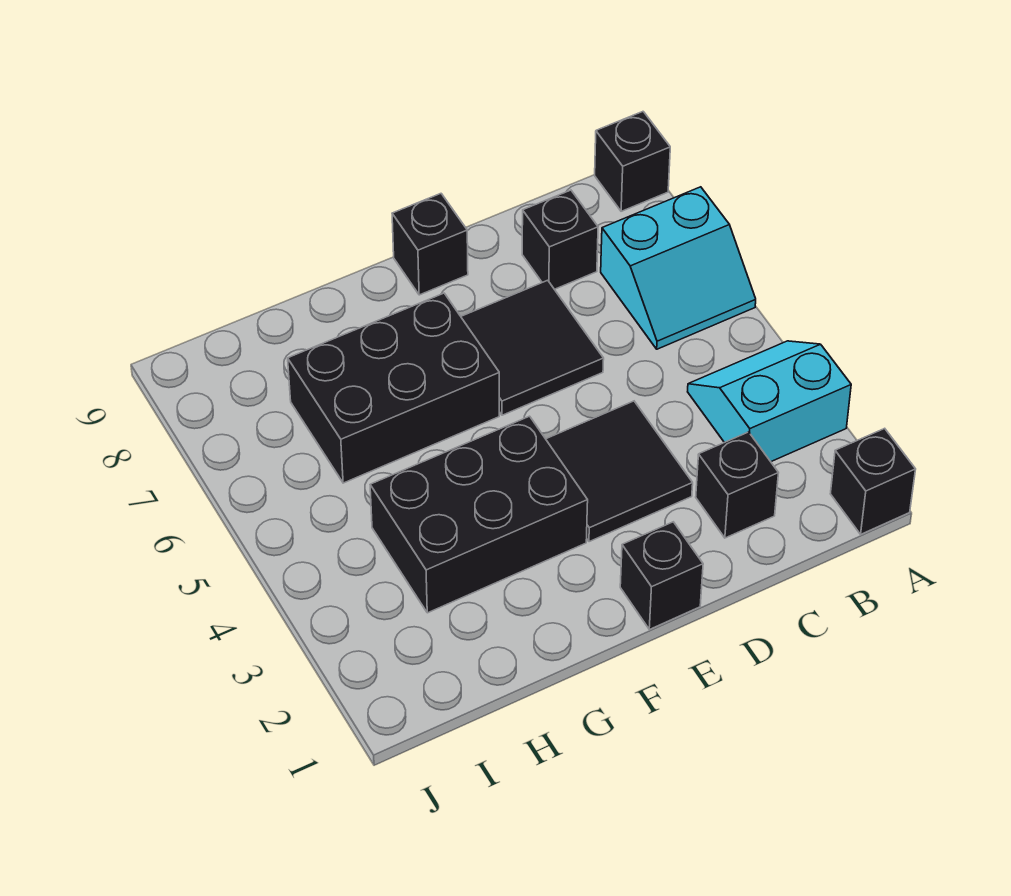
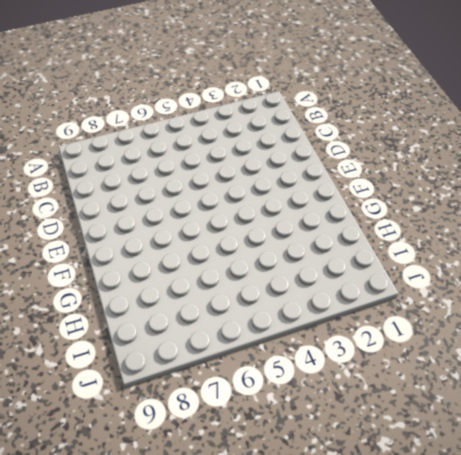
none -> black 1x1 brick [830,428,916,534]
none -> cyan 2x2 slope [688,341,851,462]
none -> cyan 2x2 slope [601,187,756,349]

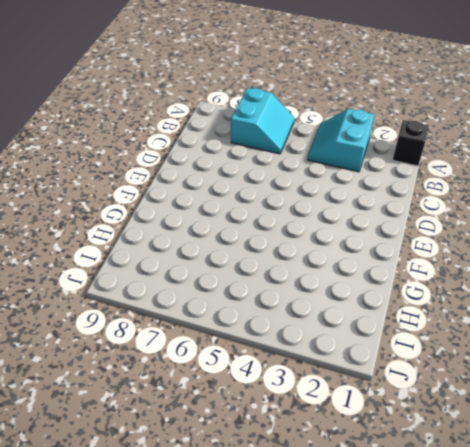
none -> black 1x1 brick [595,112,670,211]
none -> black 1x1 brick [696,432,778,538]
none -> black 1x1 brick [522,190,598,289]

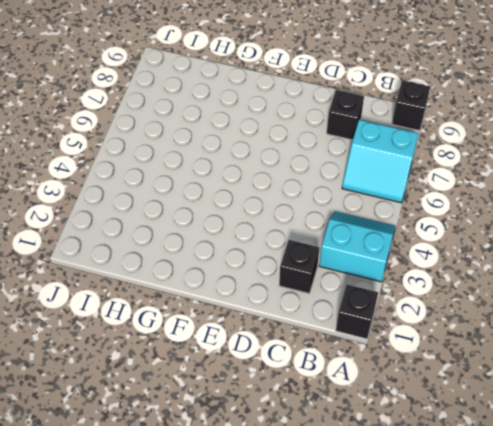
none -> black 2x2 tile [546,401,693,542]
none -> black 2x2 tile [461,280,604,415]
none -> black 1x1 brick [620,522,703,629]

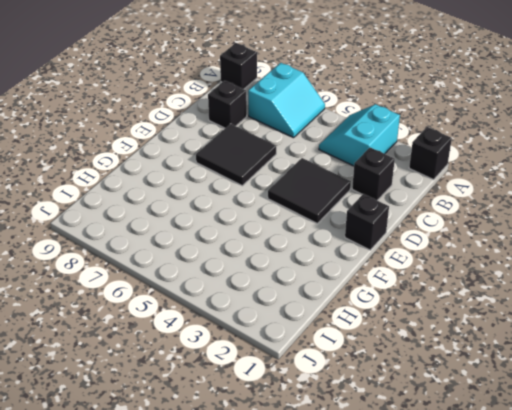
none -> black 1x1 brick [392,194,468,295]
none -> black 2x3 brick [370,416,588,613]
none -> black 2x3 brick [288,293,499,483]

